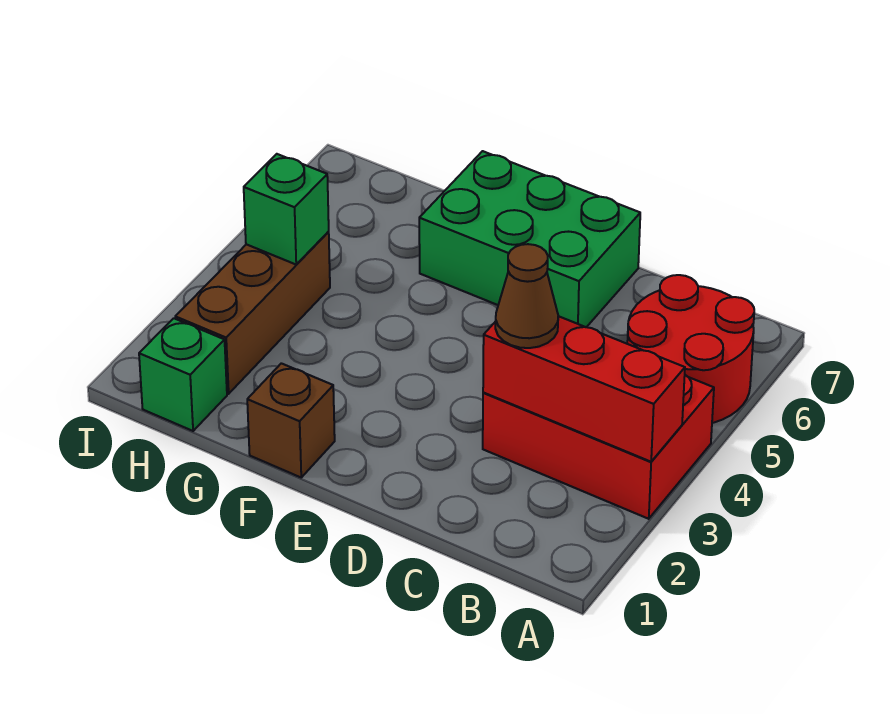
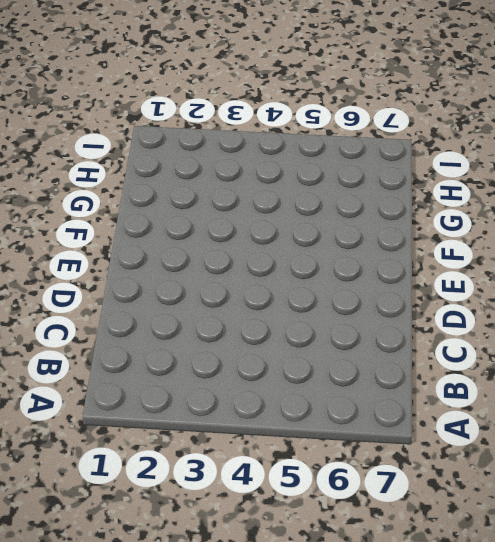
none -> red 2x3 brick [483,375,714,519]
none -> red 2x2 round brick [627,275,754,423]

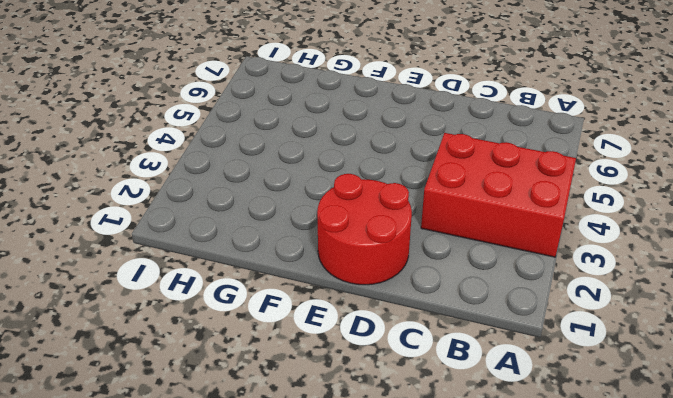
red 2x2 round brick [317,174,412,285] -> red 2x2 round brick moved to [627,275,754,423]
none -> green 2x3 brick [419,151,640,327]
none -> brown 1x1 brick [247,363,335,477]

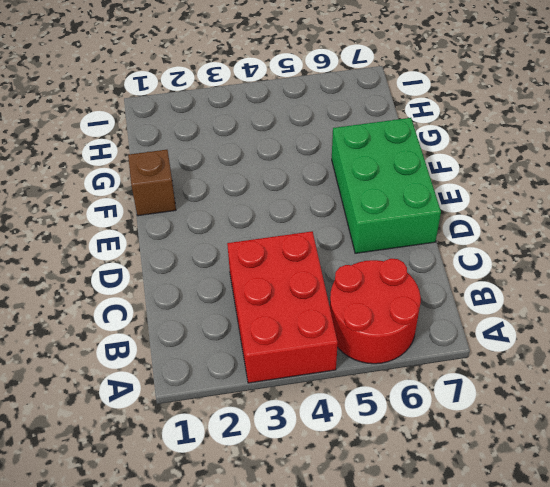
none -> green 1x1 brick [139,318,227,431]
none -> brown 1x3 brick [175,232,330,394]

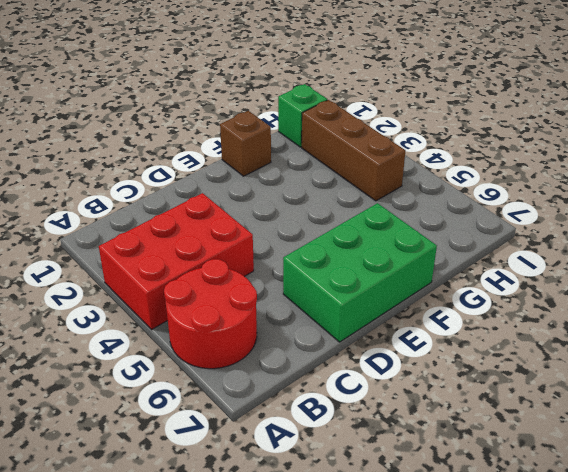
none -> red 1x3 brick [483,316,685,462]
none -> green 1x1 brick [244,154,329,265]

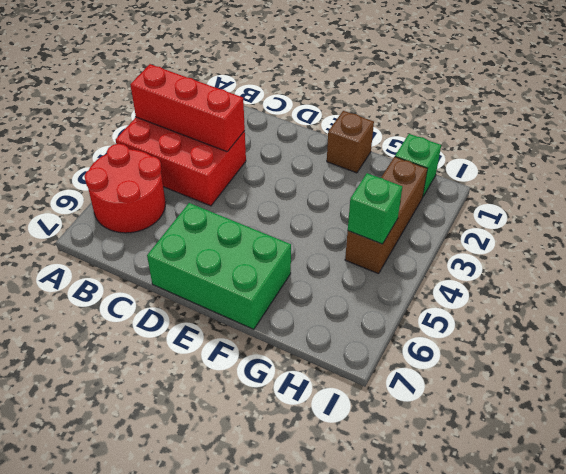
none -> brown 1x1 cone [495,244,558,348]

